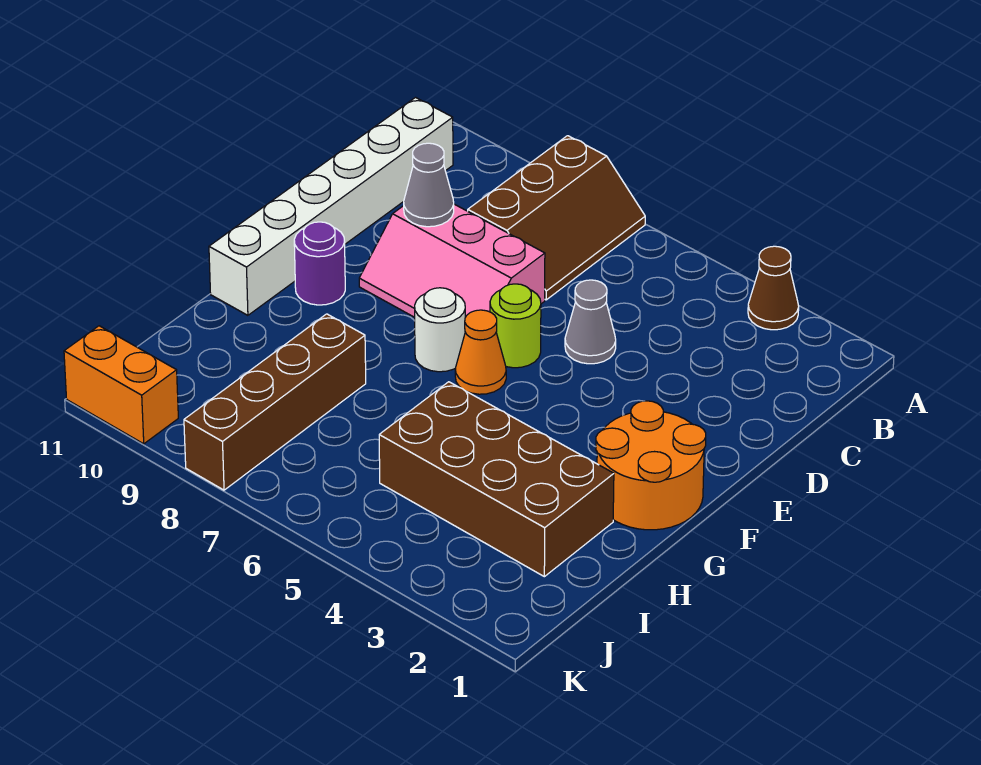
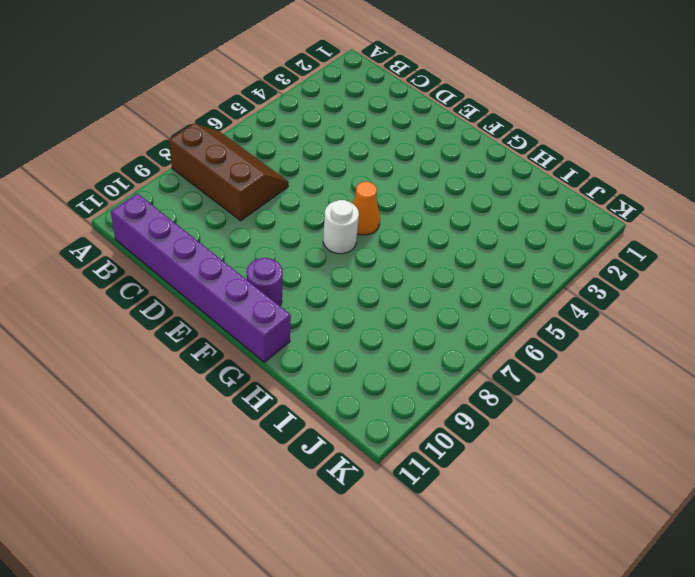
purple 1x6 brick [111,193,291,362] -> white 1x6 brick [209,98,453,315]
none -> brown 1x1 cone [748,246,799,330]
none -> grey 1x1 cone [565,280,616,364]
none -> pink 2x3 slope [359,204,545,317]

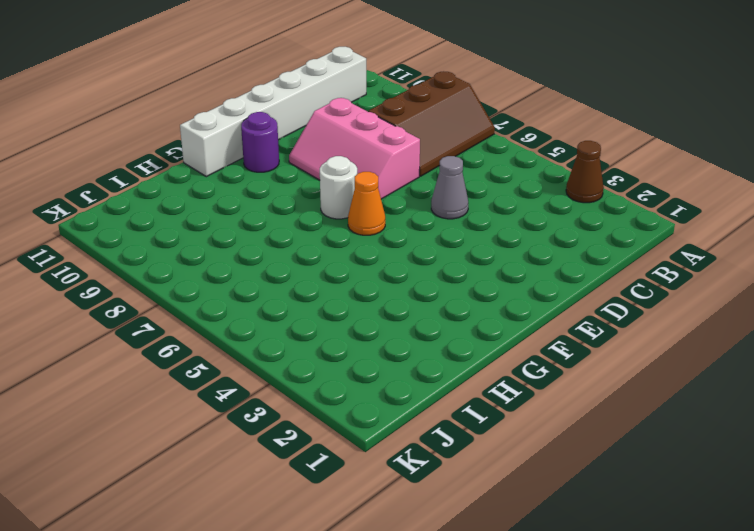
none -> lime 1x1 round brick [490,284,541,368]
none -> orange 2x2 round brick [596,401,706,530]
none -> brown 2x4 brick [379,382,614,577]

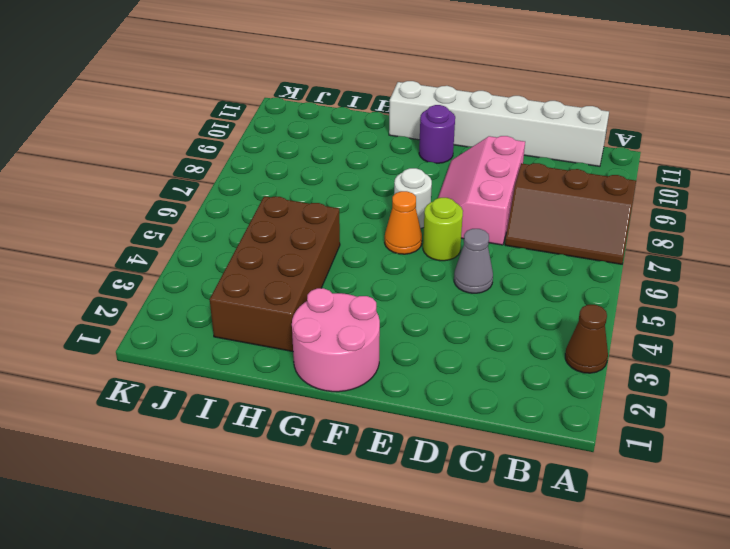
pink 2x2 round brick [292,288,380,392] -> orange 2x2 round brick [596,401,706,530]
none -> brown 1x4 brick [184,314,366,490]
none -> orange 1x2 brick [64,326,178,444]
none -> grey 1x1 cone [404,143,454,227]

